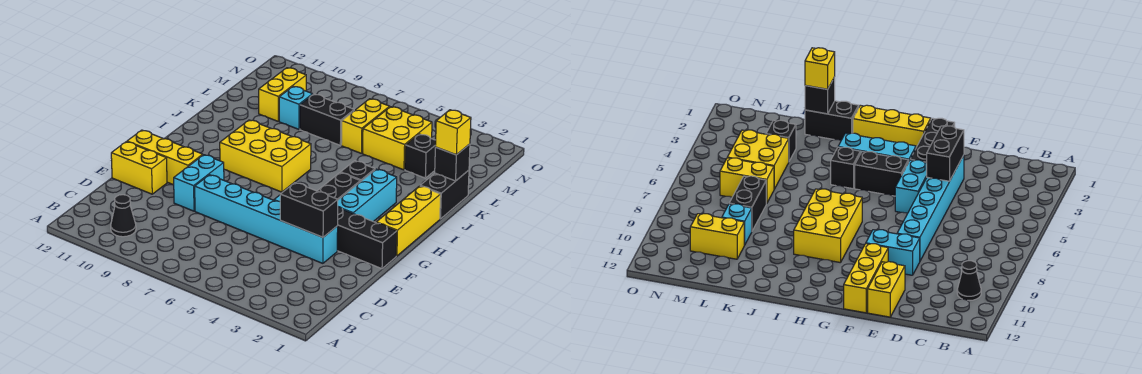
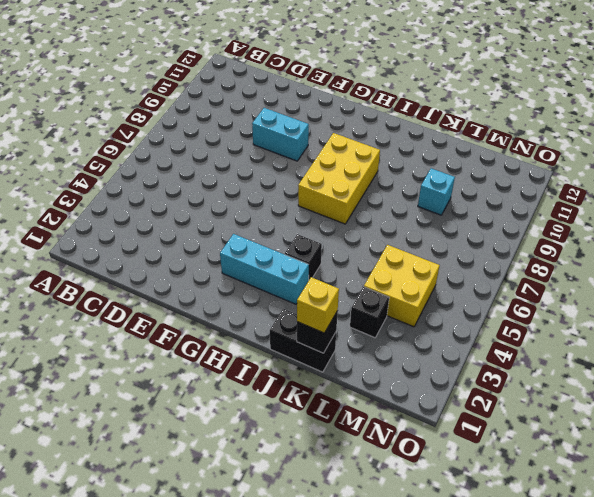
none -> black 1x1 cone [111,195,136,237]
none -> cyan 1x6 brick [195,175,338,263]
none -> yellow 1x2 brick [111,142,167,194]

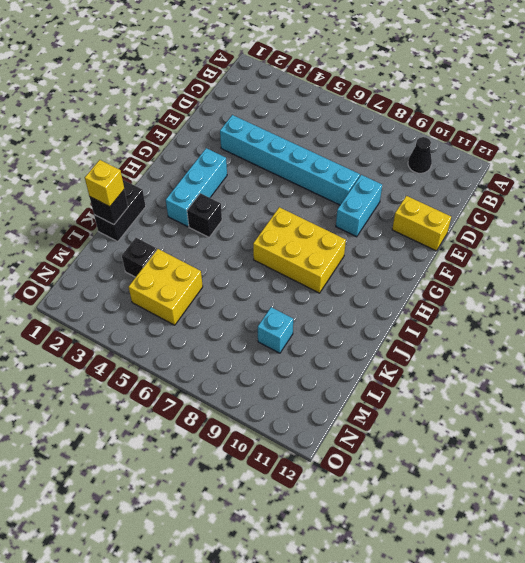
none -> black 1x3 brick [337,207,397,269]
none -> cyan 1x2 brick [895,160,927,213]
none -> yellow 1x3 brick [127,130,203,185]

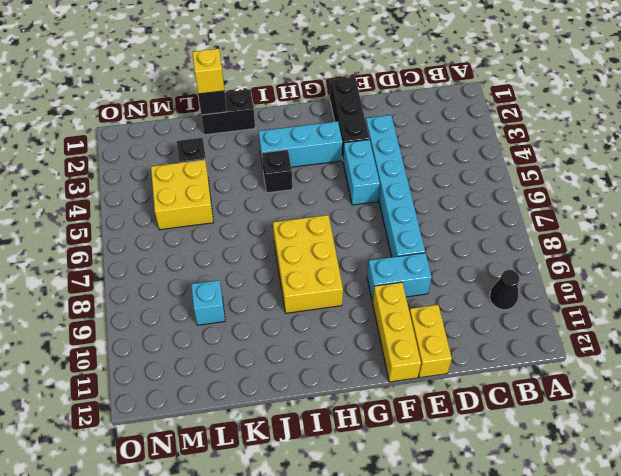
none -> yellow 1x3 brick [376,186,441,256]
none -> black 1x2 brick [318,173,360,200]
none -> yellow 1x2 brick [341,99,390,153]

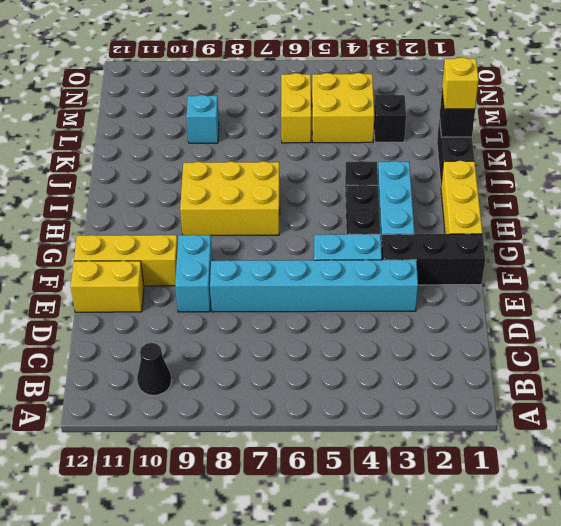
none -> black 1x2 brick [300,94,354,145]
none -> yellow 1x2 brick [259,68,306,121]
none -> black 1x2 brick [280,183,338,237]

